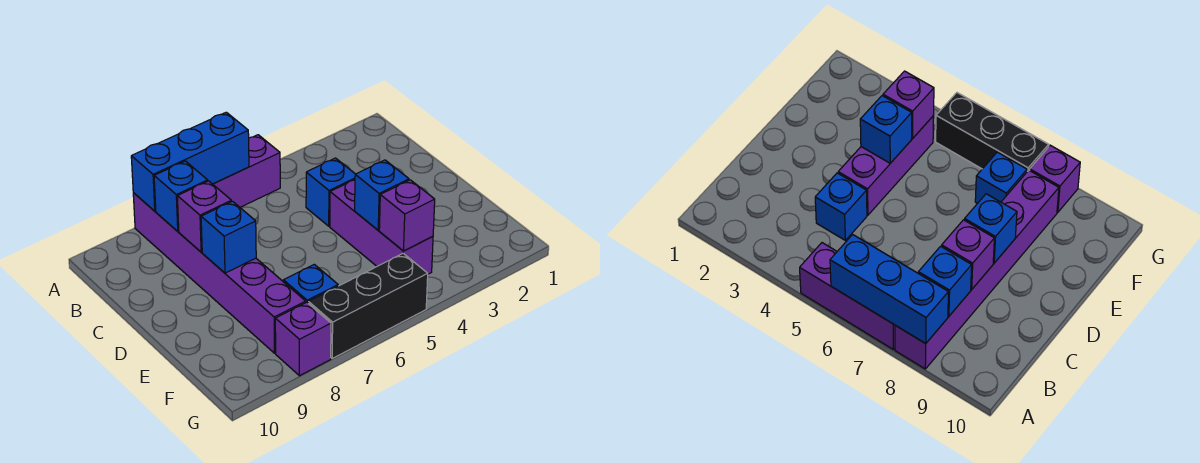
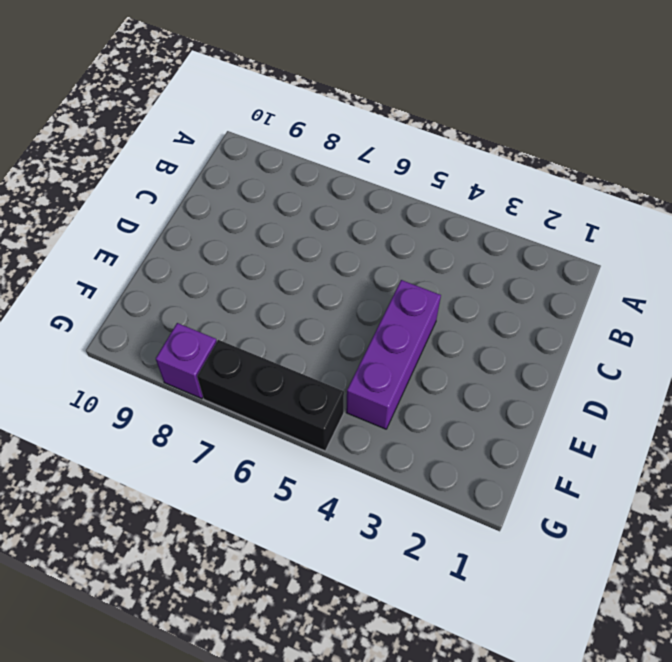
none -> purple 1x3 brick [213,135,280,207]
none -> purple 1x6 brick [133,193,306,353]
none -> blue 1x1 brick [306,158,356,226]

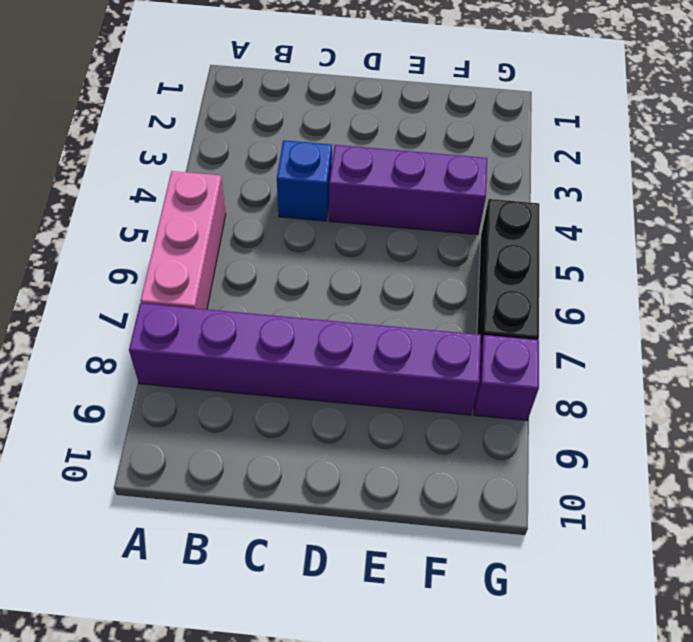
pink 1x3 brick [141,171,226,309] -> purple 1x3 brick [213,135,280,207]
none -> blue 1x1 brick [283,264,338,303]
none -> blue 1x3 brick [131,112,249,211]
none -> blue 1x1 brick [154,161,208,231]

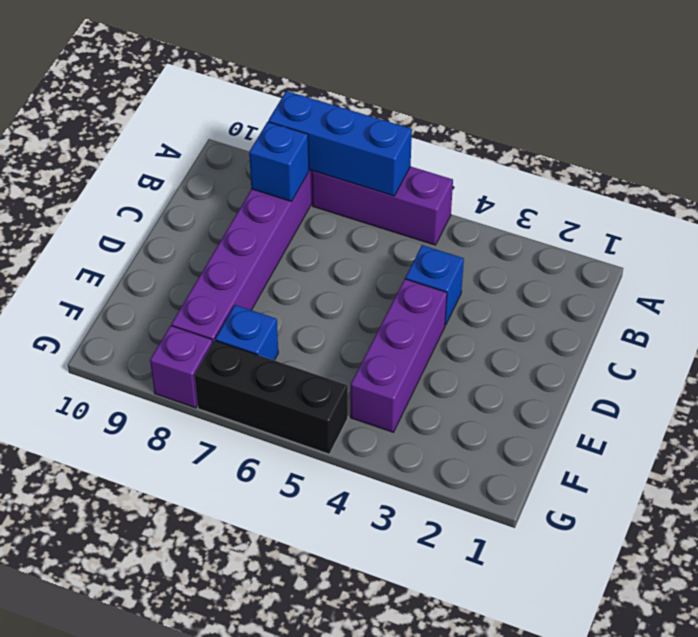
none -> purple 1x1 brick [177,181,231,252]
none -> blue 1x1 brick [201,201,256,273]
none -> blue 1x1 brick [355,160,409,230]

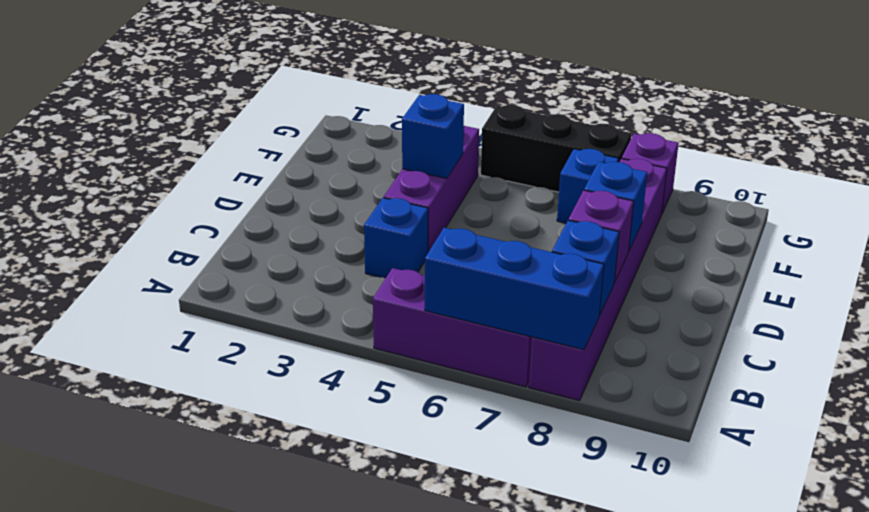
none -> purple 1x1 brick [379,180,435,251]

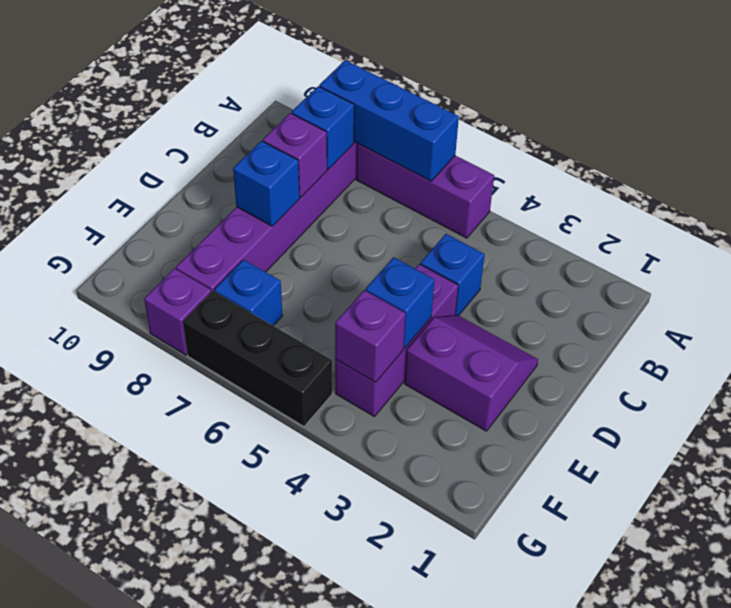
purple 2x2 slope [405,315,538,431] -> none

